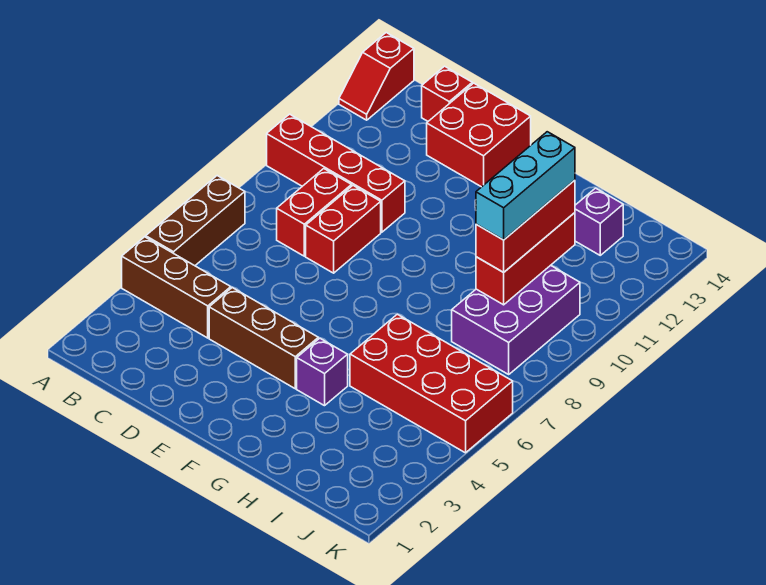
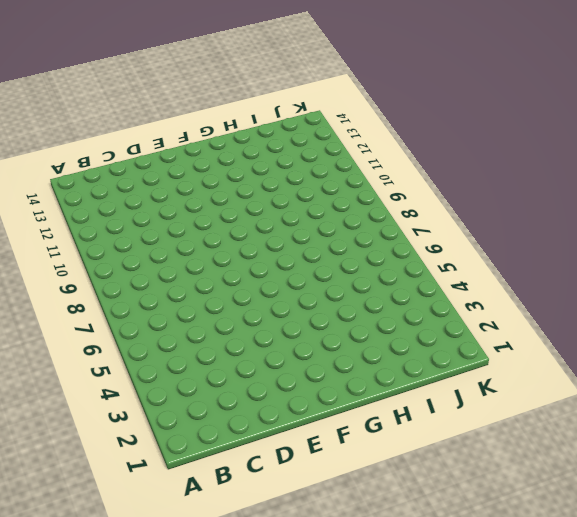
none -> brown 1x3 brick [122,237,231,338]
none -> brown 1x3 brick [146,176,245,266]
none -> red 1x4 brick [267,114,405,232]

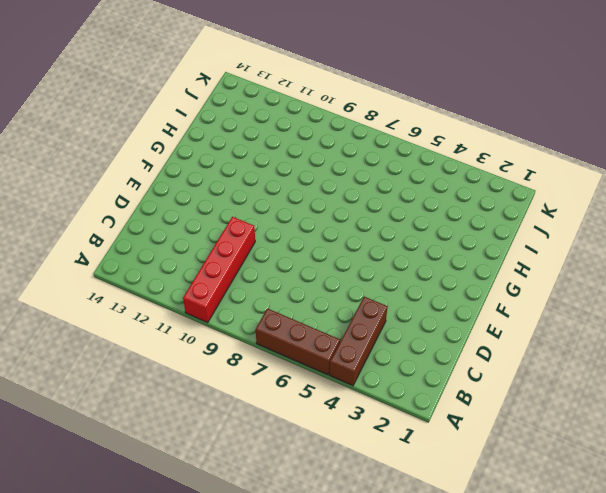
none -> red 1x2 slope [339,33,414,120]
none -> red 1x2 brick [277,169,352,256]
none -> red 1x1 brick [422,66,472,121]

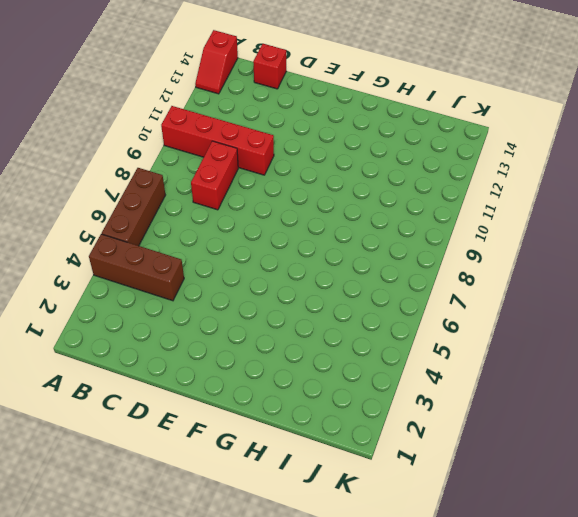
none -> brown 1x3 brick [209,288,318,389]
none -> red 1x2 brick [306,186,381,273]
none -> red 2x2 brick [427,83,531,187]

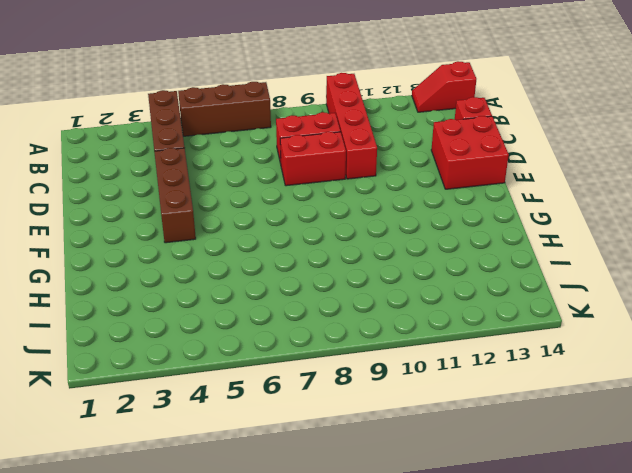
none -> purple 1x1 brick [297,338,348,406]
none -> red 2x4 brick [350,314,513,453]
none -> purple 2x3 brick [452,265,580,374]

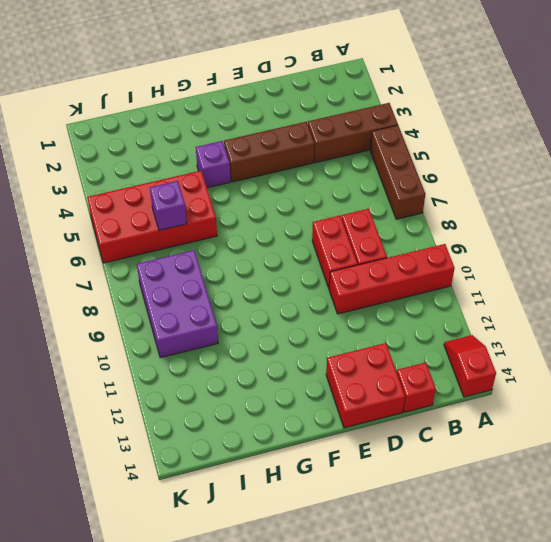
purple 1x1 brick [150,181,187,230] -> purple 1x1 brick moved to [575,188,623,255]
none -> red 1x3 brick [476,213,575,305]
none -> red 1x3 brick [476,180,575,272]
none -> cyan 1x3 brick [476,132,575,240]

